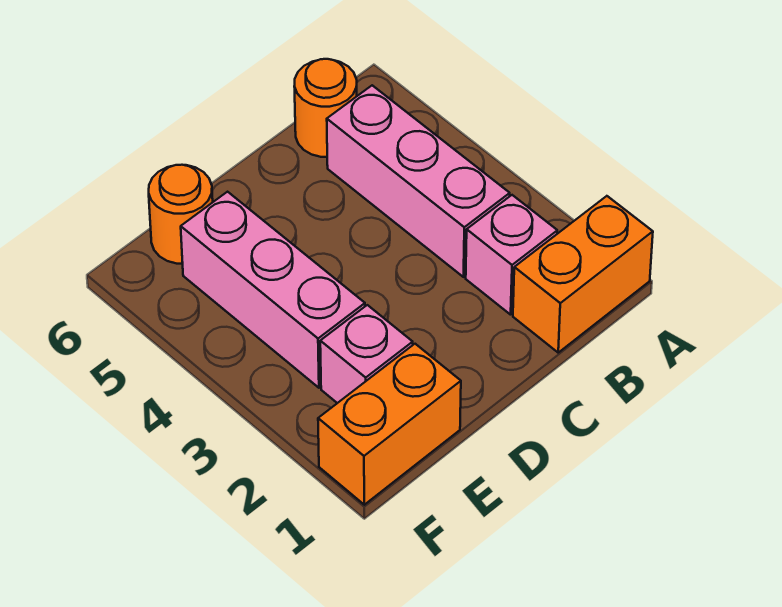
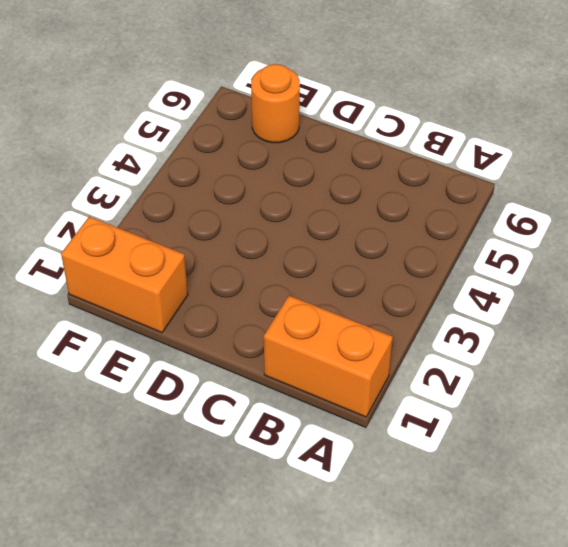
none -> pink 1x1 brick [466,195,557,315]
none -> pink 1x3 brick [327,85,510,277]

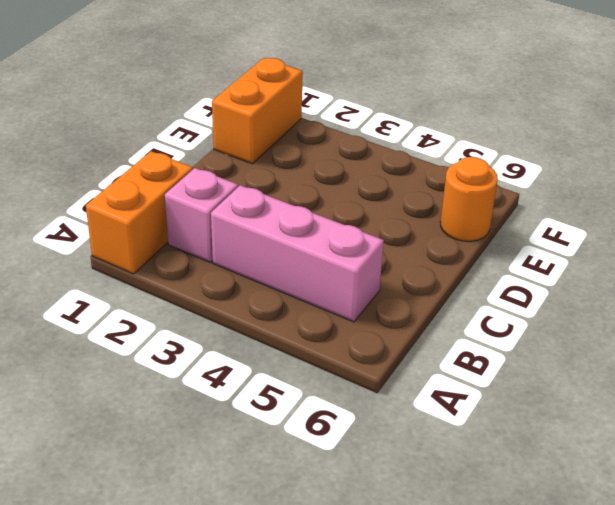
none -> orange 1x1 round brick [294,59,357,157]
none -> pink 1x1 brick [320,305,413,403]

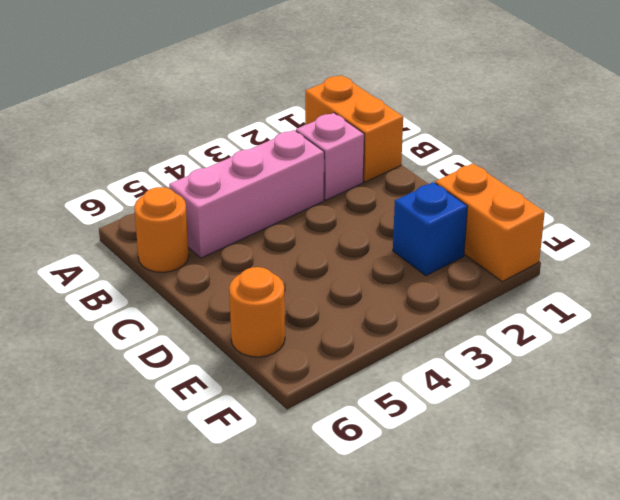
blue 1x1 brick [393,182,468,276] -> pink 1x1 brick [320,305,413,403]
none -> pink 1x3 brick [181,192,365,388]

